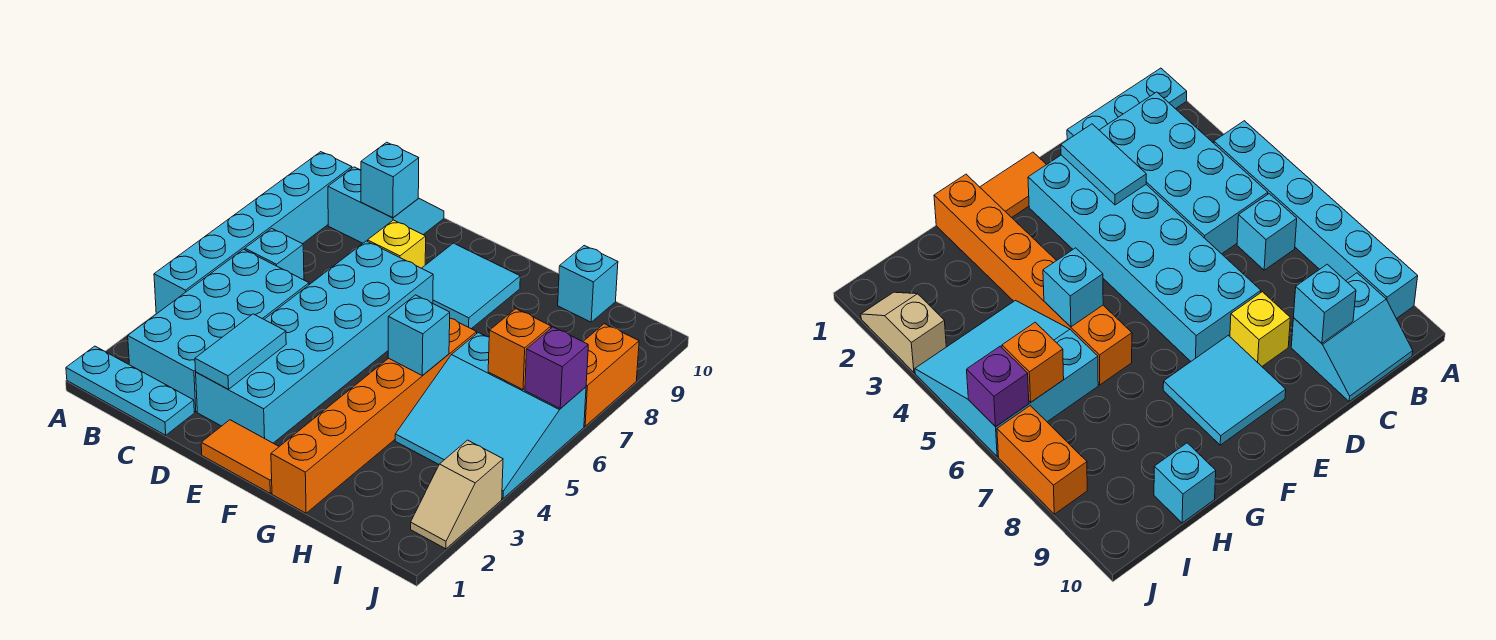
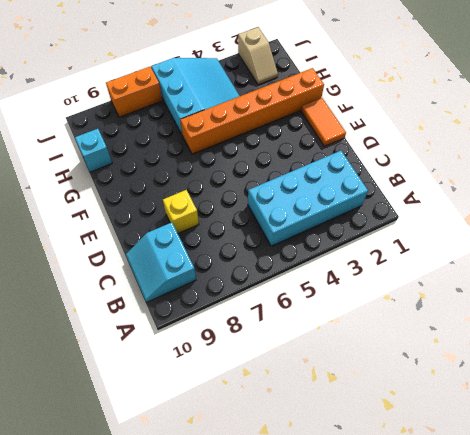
tan 1x2 slope [238,27,278,85] -> tan 1x2 slope turned to [411,440,503,549]
none -> cyan 1x3 plate [66,346,194,435]
none -> cyan 1x6 brick [154,152,352,314]
none -> cyan 1x1 brick [245,228,304,280]

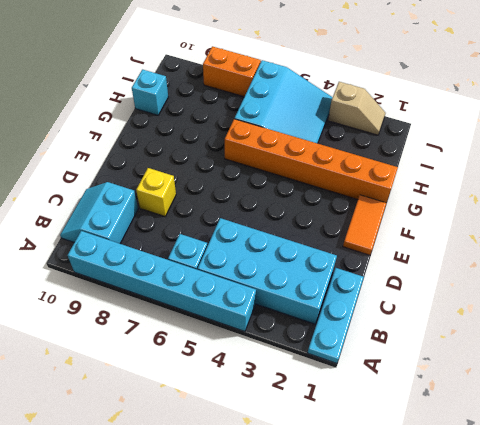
none -> cyan 2x6 brick [196,241,433,443]
none -> cyan 2x2 tile [422,243,520,329]
none -> cyan 1x1 brick [361,142,419,218]

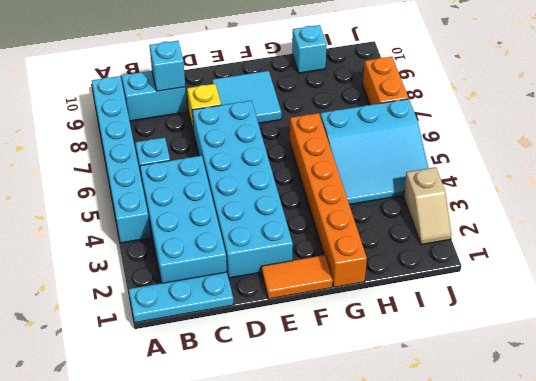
none -> cyan 1x2 tile [195,314,286,389]
none -> cyan 1x1 brick [388,295,450,376]
none -> orange 1x1 brick [488,309,551,390]

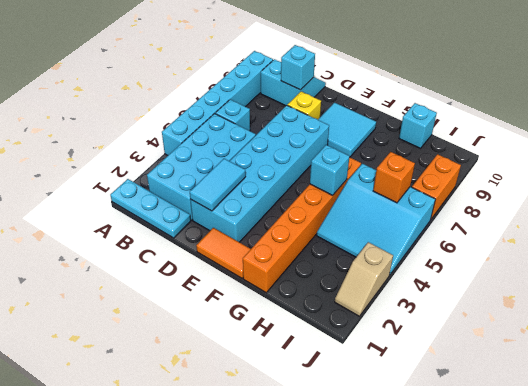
none -> purple 1x1 brick [525,327,588,409]

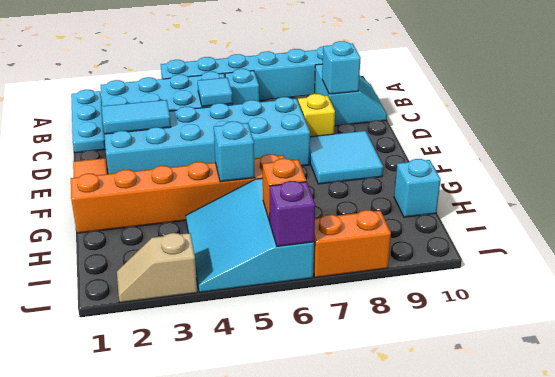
cyan 1x1 tile [198,78,233,107] -> none

